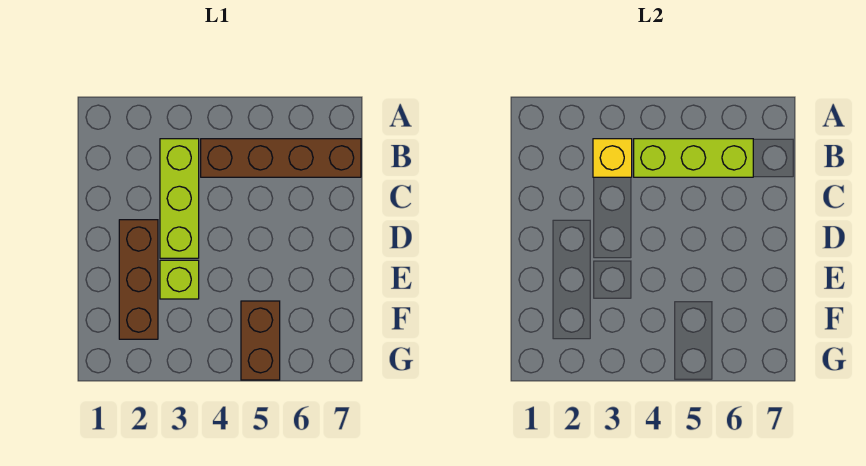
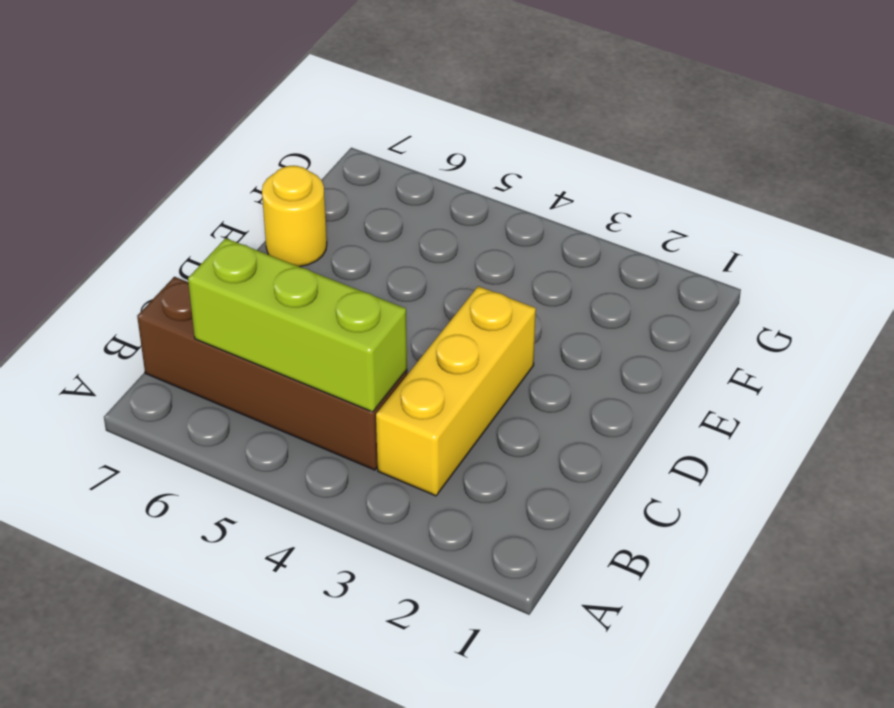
yellow 1x3 brick [376,286,536,496] -> lime 1x3 brick [160,139,199,258]
yellow 1x1 round brick [262,166,327,267] -> none
none -> brown 1x3 brick [119,220,158,339]
none -> lime 1x1 brick [160,260,199,299]

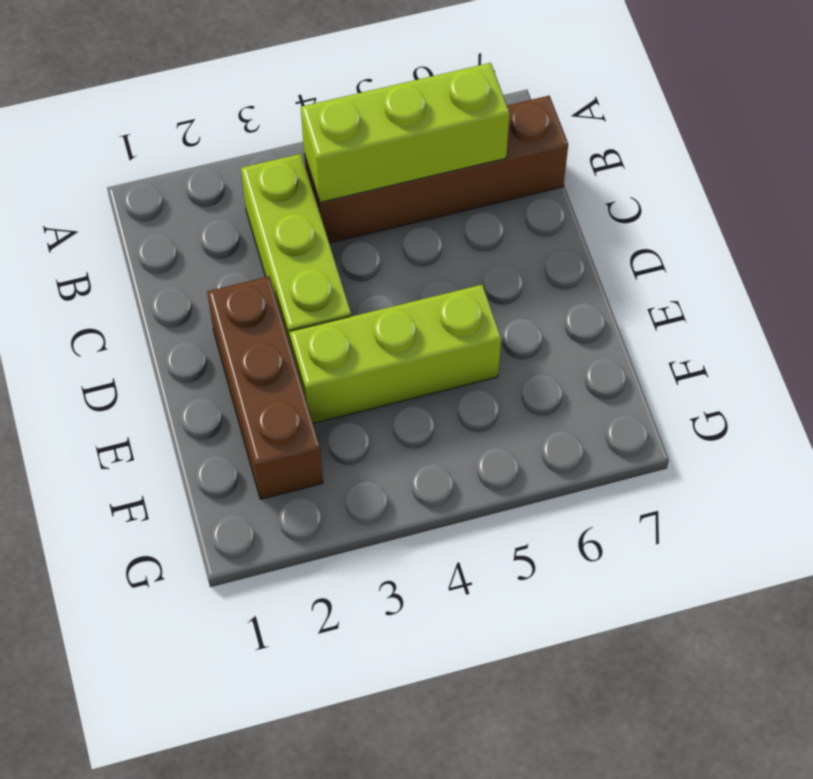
lime 1x3 brick [289,285,501,423] -> lime 1x1 brick [160,260,199,299]
none -> brown 1x2 brick [241,301,280,380]
none -> yellow 1x1 brick [593,139,632,177]

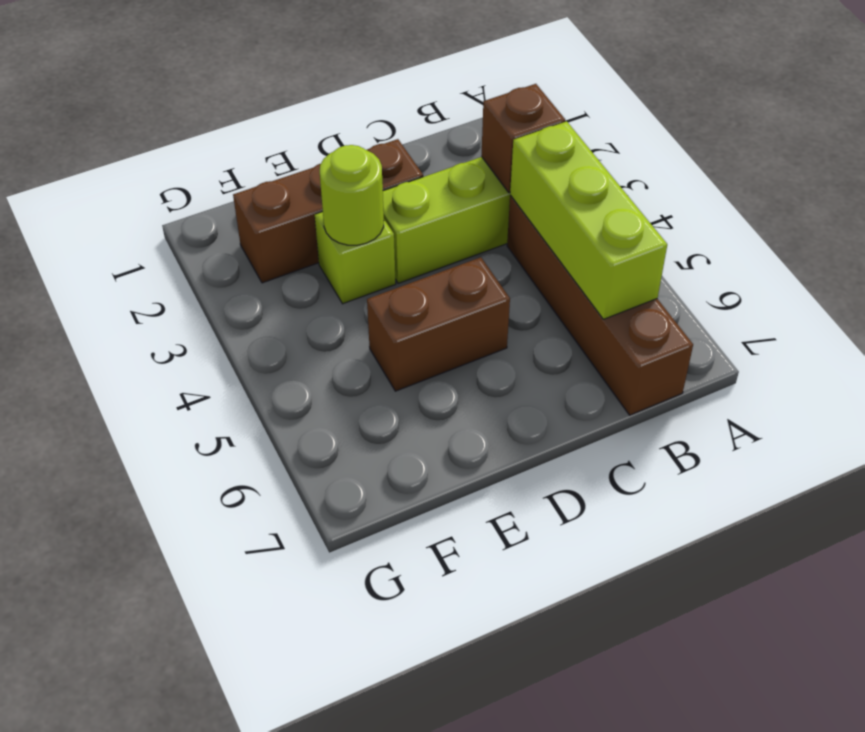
brown 1x1 brick [481,84,565,193] -> yellow 1x1 brick [593,139,632,177]
brown 1x2 brick [367,257,510,391] -> brown 1x2 brick moved to [241,301,280,380]
lime 1x1 round brick [320,145,384,245] -> none

